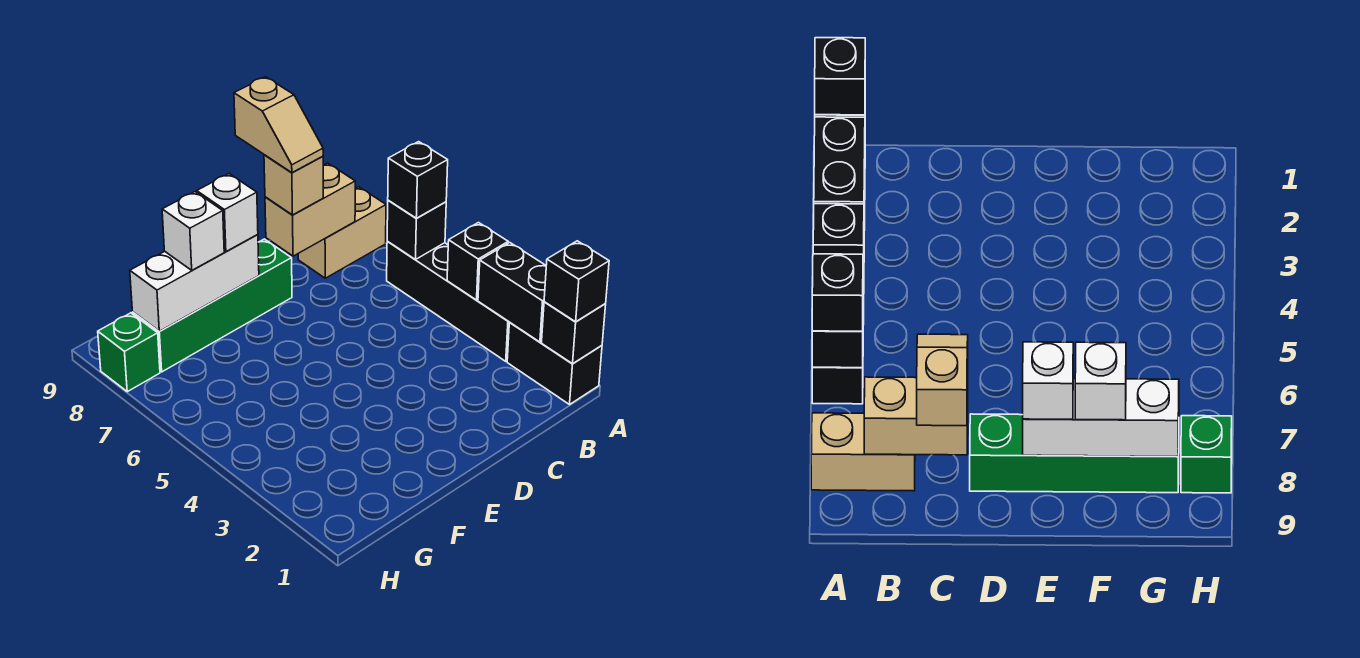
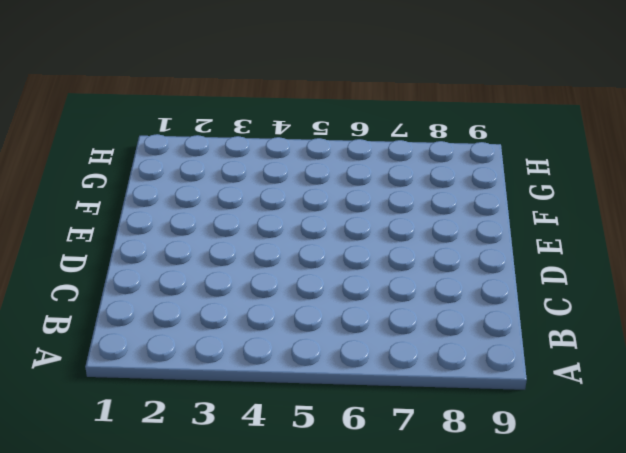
none -> black 1x2 brick [507,323,602,404]
none -> black 1x4 brick [387,242,510,361]
none -> tan 1x2 brick [298,187,386,278]

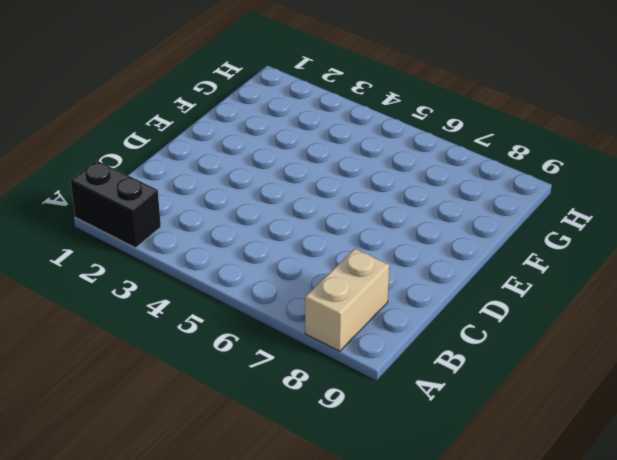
none -> black 1x4 brick [387,242,510,361]
none -> green 1x4 brick [133,239,292,372]
none -> green 1x1 brick [98,313,160,392]

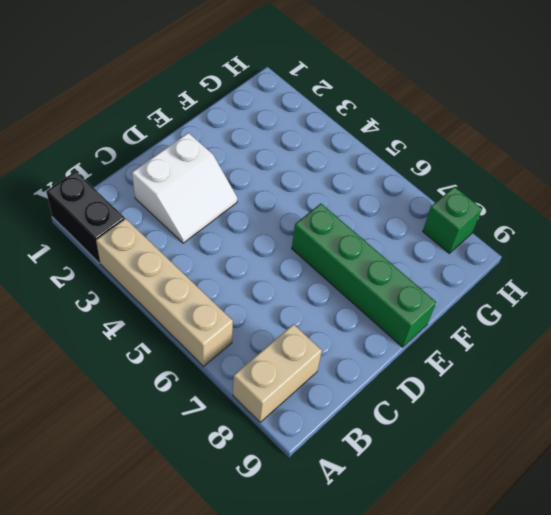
tan 1x4 brick [96,219,233,366] -> black 1x4 brick [387,242,510,361]
white 2x2 slope [132,133,237,243] -> none
green 1x4 brick [292,204,436,347] -> green 1x4 brick turned to [133,239,292,372]
none -> black 1x1 brick [542,302,606,364]
none -> black 1x2 brick [478,243,546,342]
none -> black 1x1 brick [447,223,508,300]

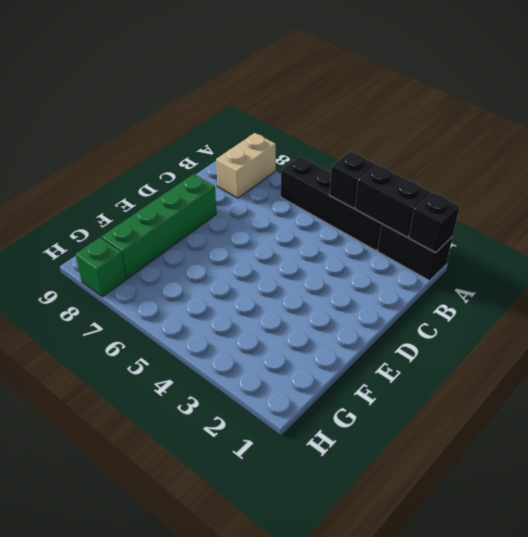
none -> black 1x1 brick [387,200,446,260]
none -> tan 1x2 brick [265,163,355,256]
none -> white 1x3 brick [130,235,259,331]

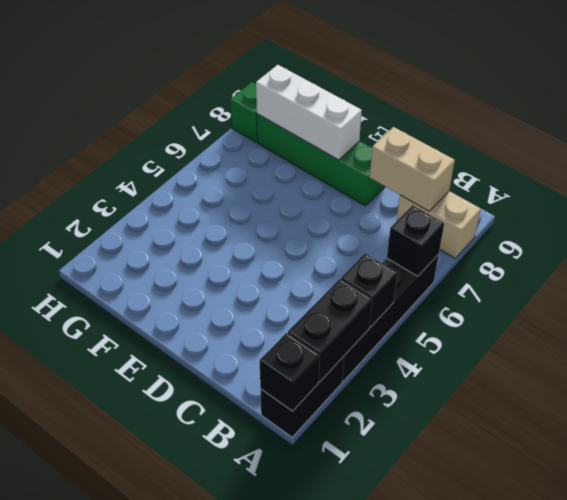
none -> black 1x1 brick [544,241,609,322]
none -> black 1x1 brick [388,142,448,218]
none -> tan 1x1 brick [264,155,323,215]

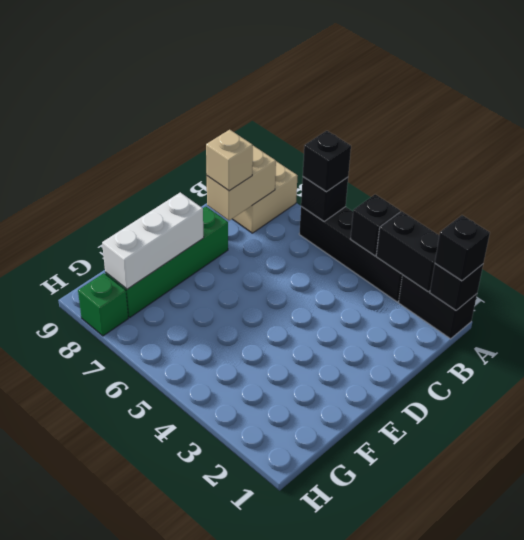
none -> white 1x1 brick [197,174,258,252]
none -> white 1x1 brick [162,192,224,270]
none -> tan 1x2 slope [234,77,323,173]

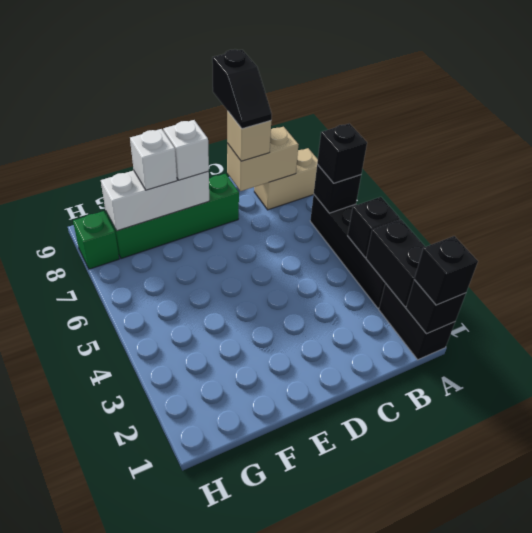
black 1x2 slope [212,49,272,129] -> tan 1x2 slope [234,77,323,173]

